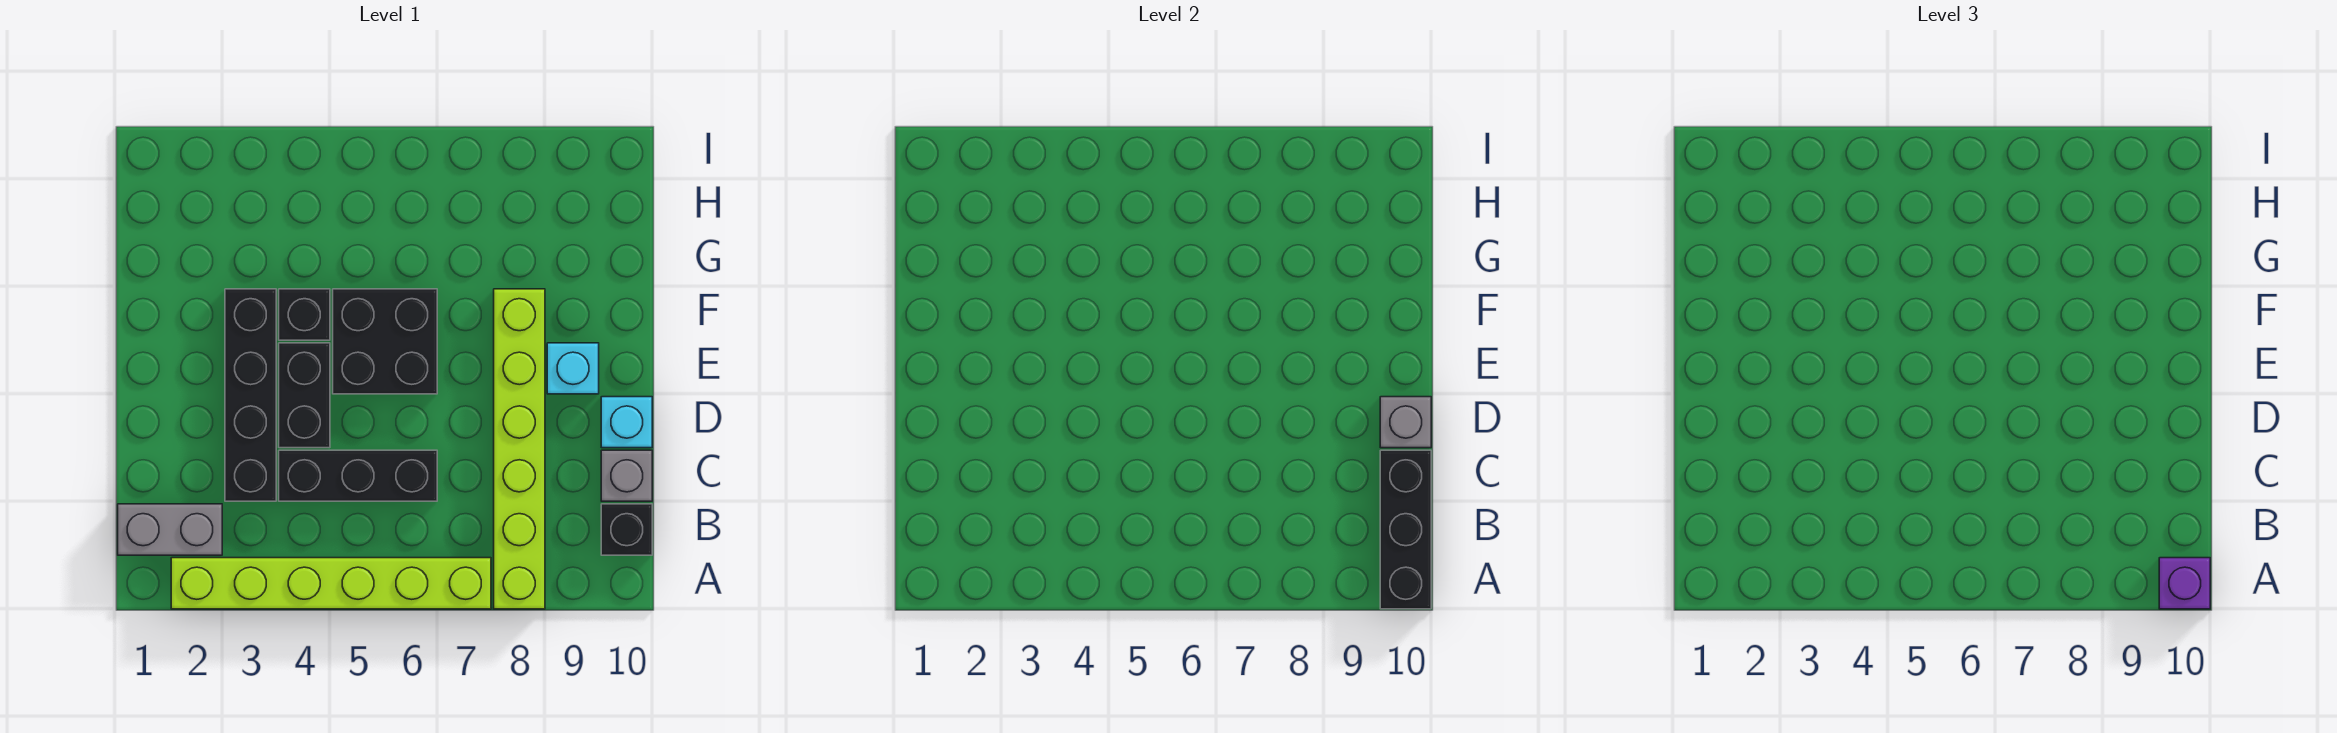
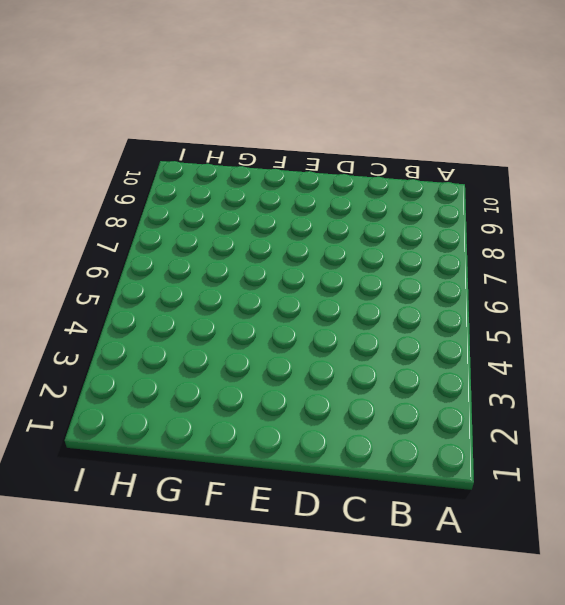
none -> lime 1x6 brick [171,558,491,609]
none -> lime 1x6 brick [494,289,545,609]
none -> grey 1x2 brick [118,504,222,555]

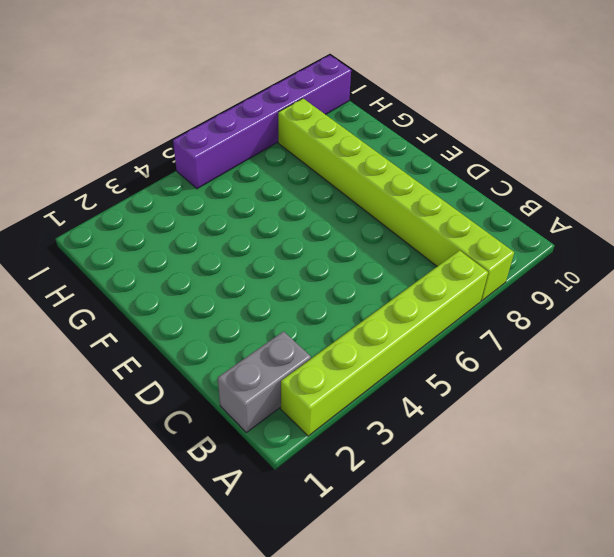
lime 1x8 brick [278,99,514,301] -> lime 1x6 brick [494,289,545,609]
purple 1x6 brick [173,55,351,189] -> none
none -> black 1x1 brick [601,504,652,555]
none -> black 1x4 brick [225,289,276,501]
none -> black 1x3 brick [279,450,437,501]

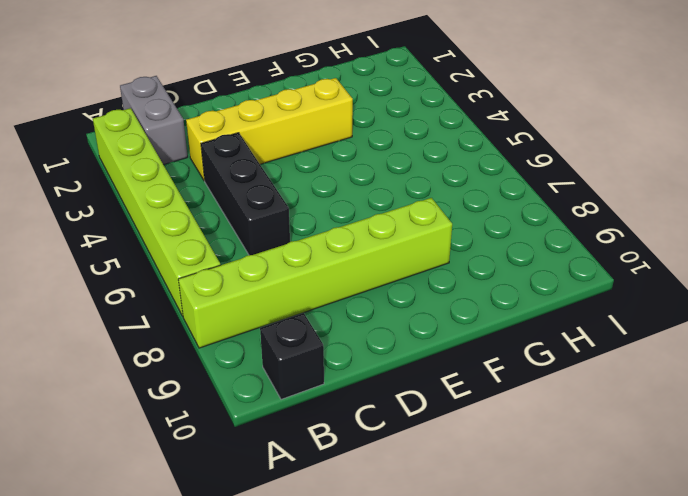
yellow 1x4 brick [186,78,353,181] -> black 1x4 brick [225,289,276,501]
none -> grey 1x1 brick [601,450,652,501]
none -> black 1x2 brick [279,343,330,448]
none -> cyan 1x1 brick [601,397,652,448]

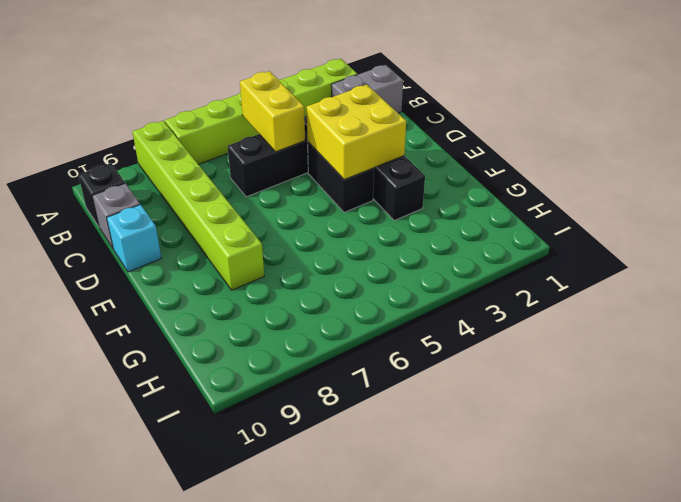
yellow 1x2 brick [240,71,305,152] -> none
yellow 2x2 brick [307,85,406,180] -> none
none -> black 2x2 brick [333,289,437,394]
none -> cyan 1x1 brick [547,343,599,394]
none -> black 1x1 brick [279,289,330,340]

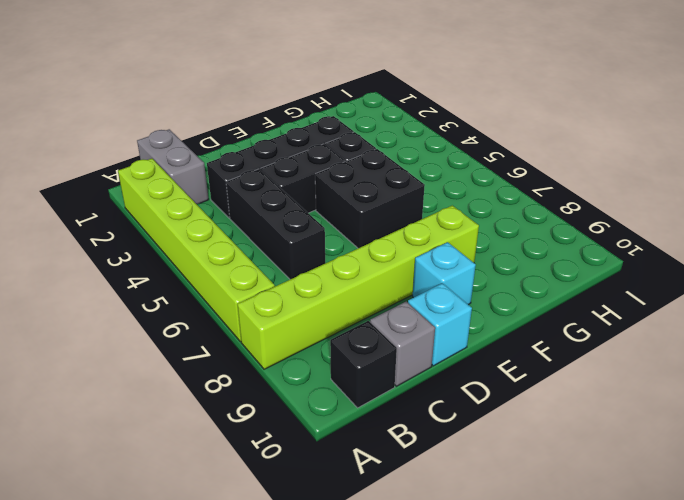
none -> black 1x3 brick [1380,450,1431,609]
none -> grey 1x1 brick [1380,397,1431,448]
none -> purple 1x1 brick [2159,558,2210,609]

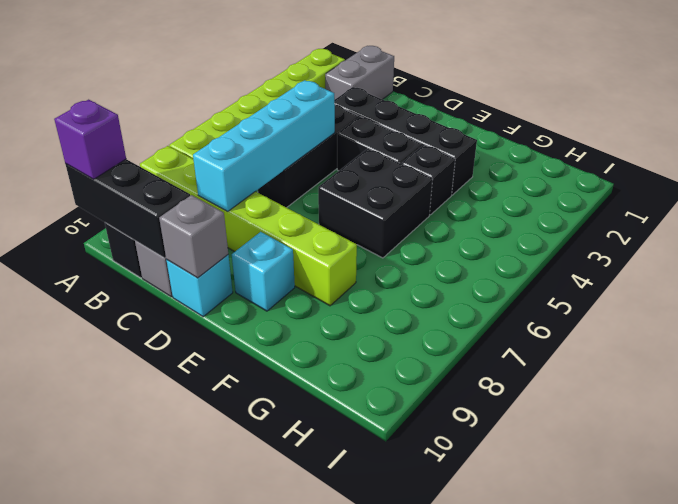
cyan 1x4 brick [193,80,335,212] -> none

